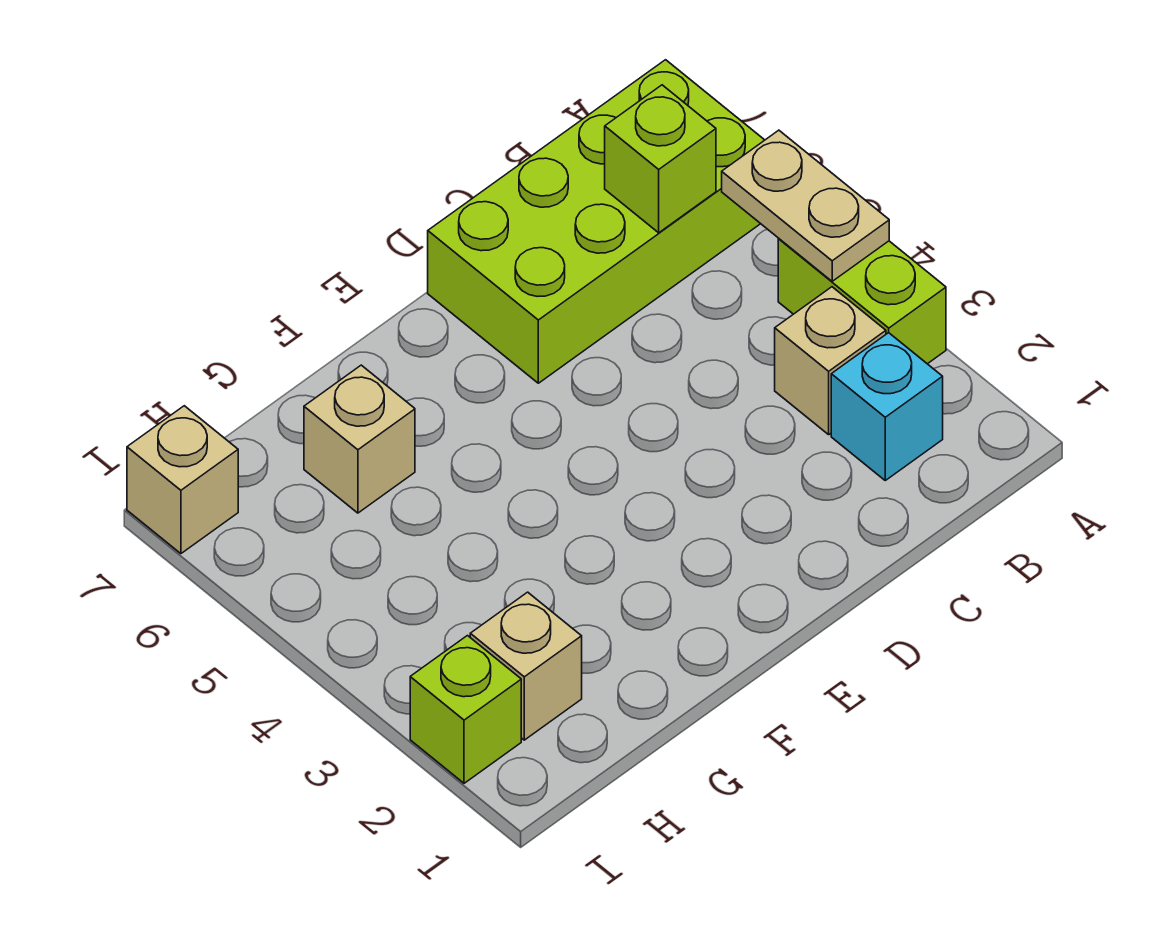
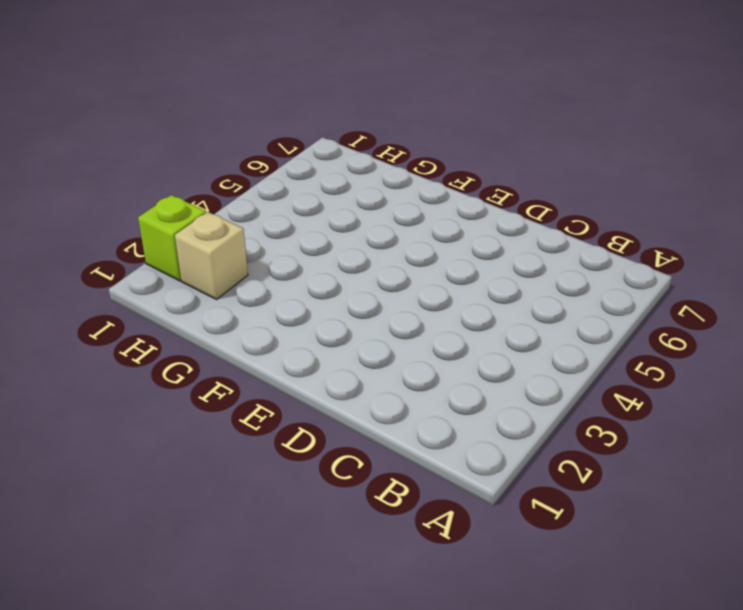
none -> lime 1x2 brick [778,239,946,364]
none -> lime 2x4 brick [428,60,764,383]

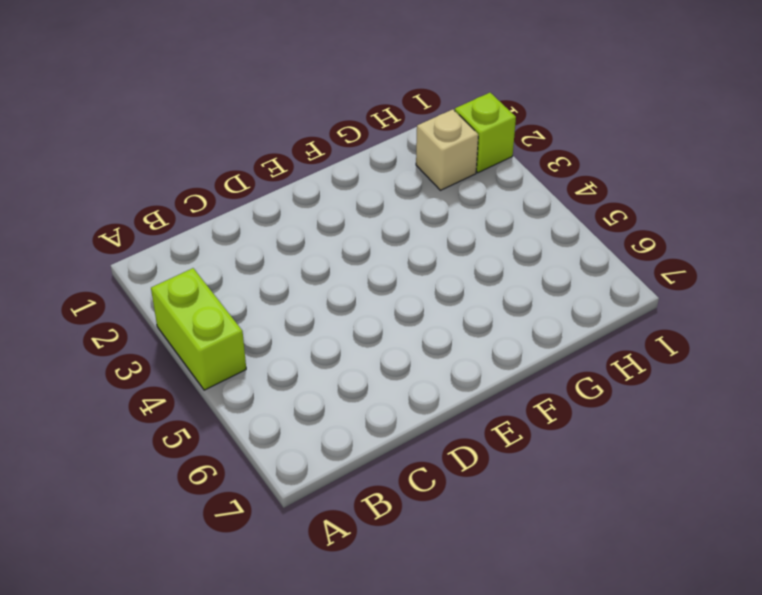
none -> lime 2x4 brick [428,60,764,383]
none -> cyan 1x1 brick [831,333,943,480]

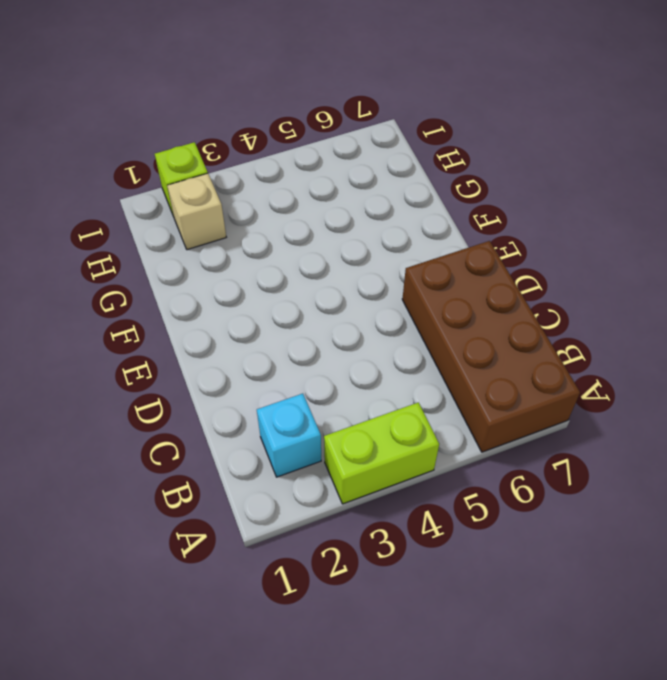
brown 2x4 brick [402,241,580,452] -> lime 2x4 brick [428,60,764,383]
none -> tan 1x1 brick [775,287,886,435]
none -> tan 1x1 brick [304,365,415,513]

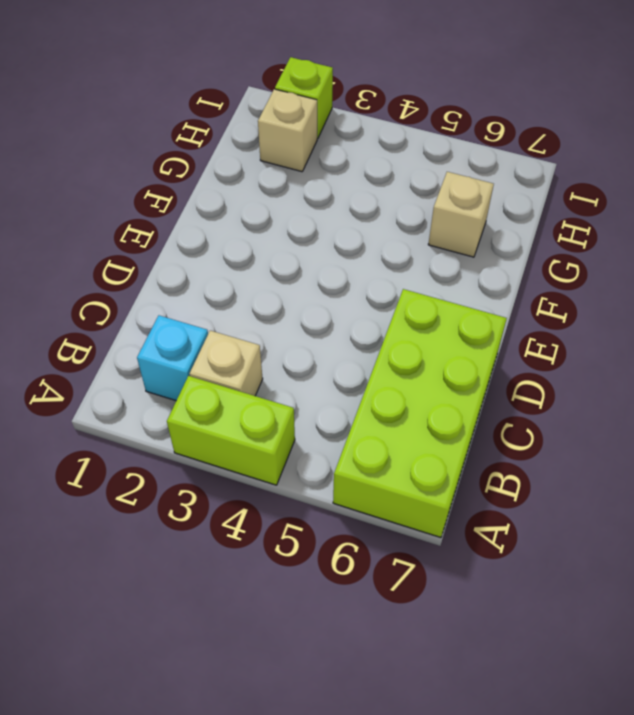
none -> tan 1x1 brick [127,406,238,554]
none -> tan 1x2 plate [722,130,889,281]

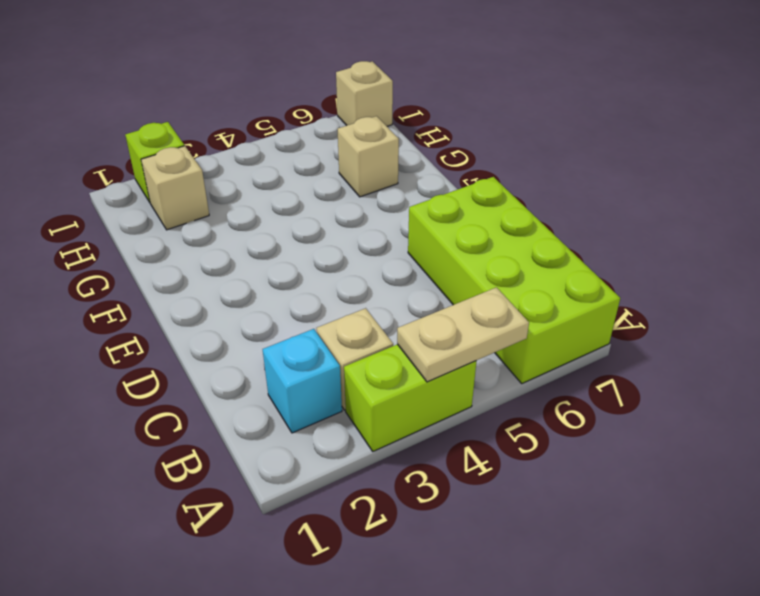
none -> lime 1x1 brick [605,85,716,233]

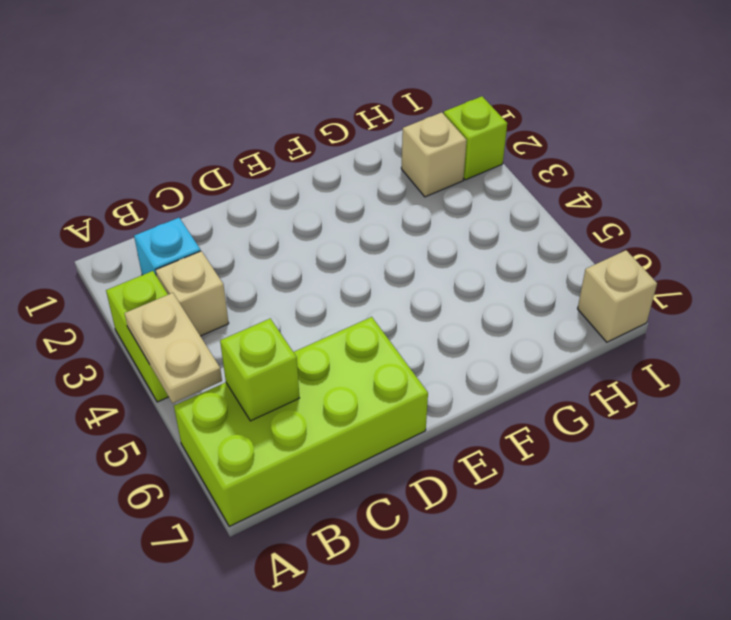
none -> tan 1x1 brick [304,365,415,513]

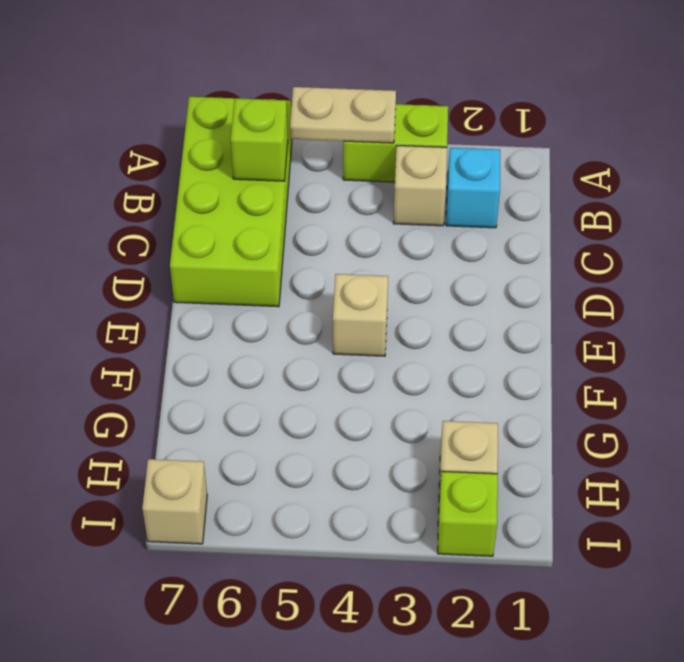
tan 1x1 brick [333,274,388,356] -> tan 1x1 brick moved to [304,365,415,513]

